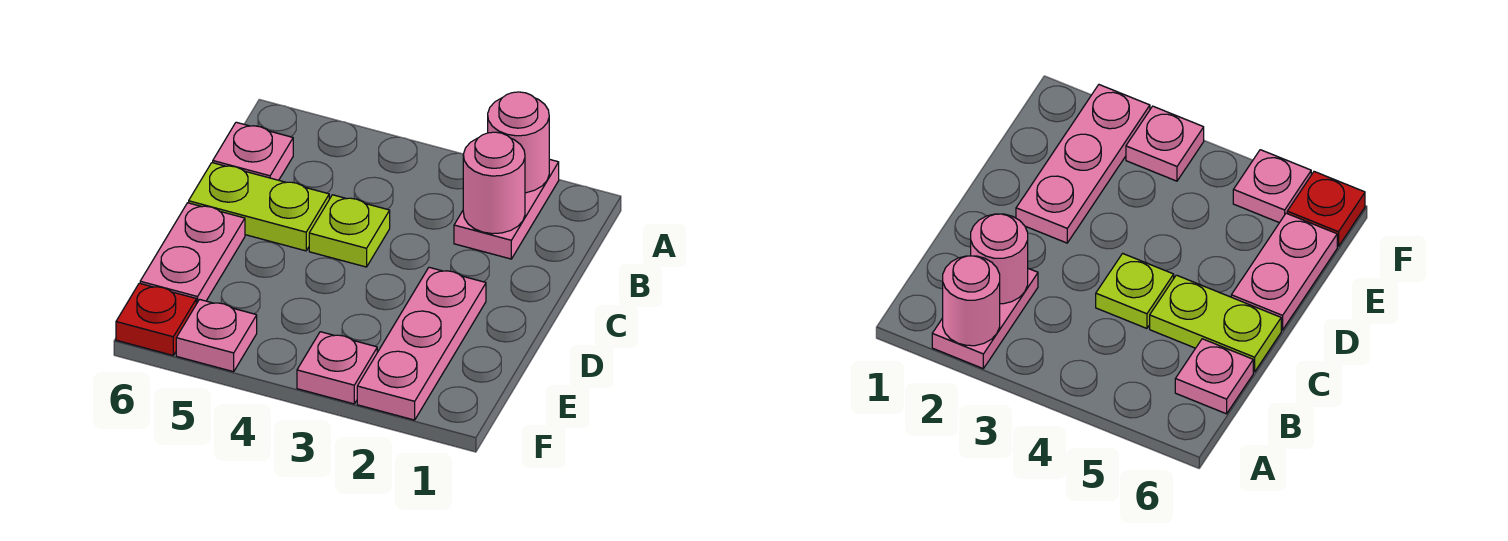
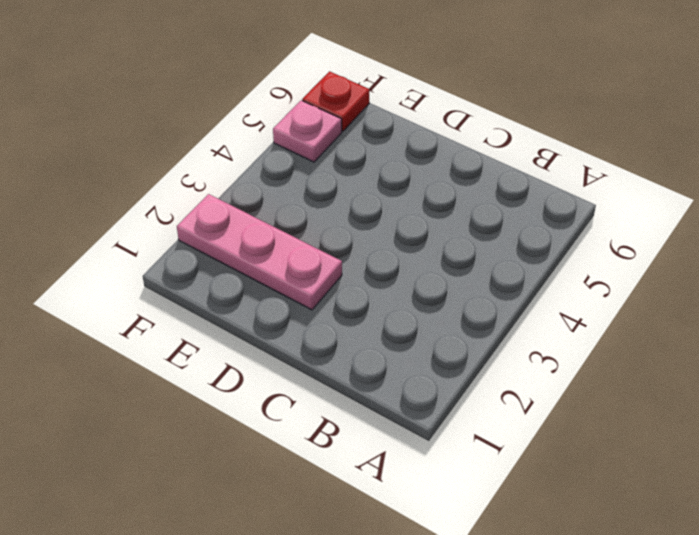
none -> pink 1x2 plate [454,159,559,259]
none -> pink 1x1 plate [213,122,293,180]

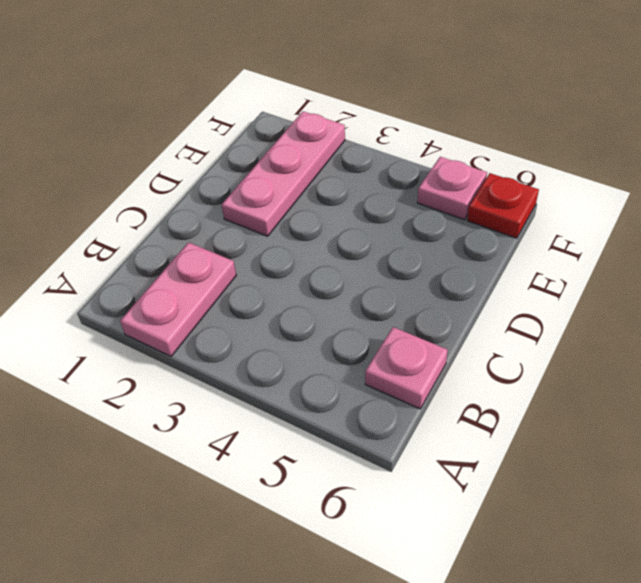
none -> lime 1x1 plate [309,195,390,267]
none -> lime 1x2 plate [189,163,329,251]

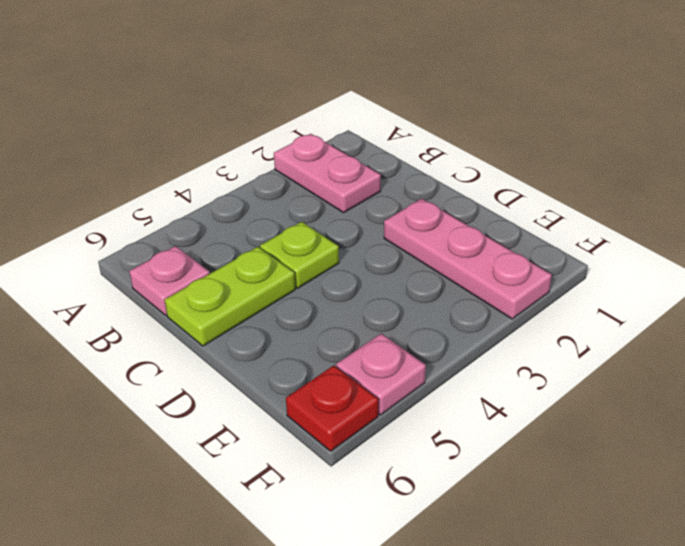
none -> pink 1x2 plate [140,203,245,304]
none -> pink 1x1 plate [297,332,377,404]

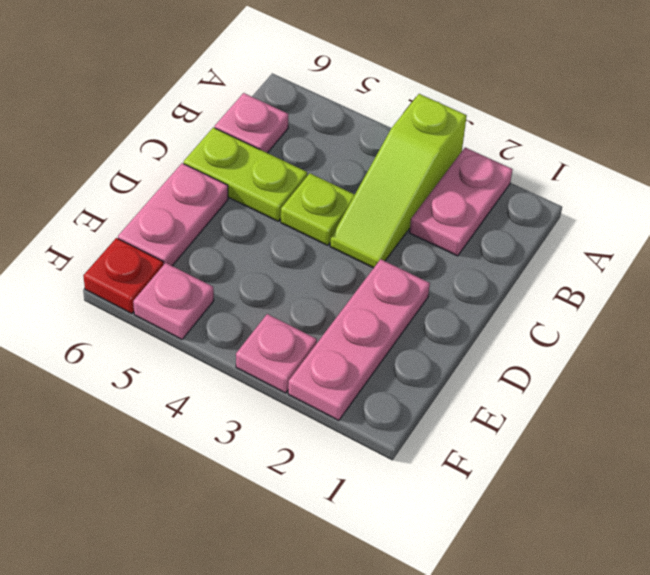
lime 1x3 slope [330,94,467,268] -> none
none -> pink 1x1 round brick [488,92,549,193]
none -> pink 1x1 round brick [463,132,525,234]

